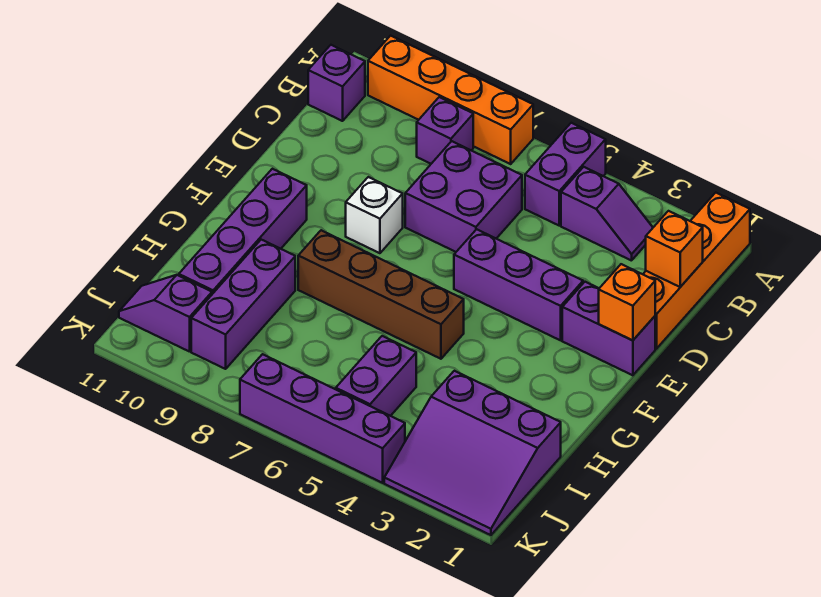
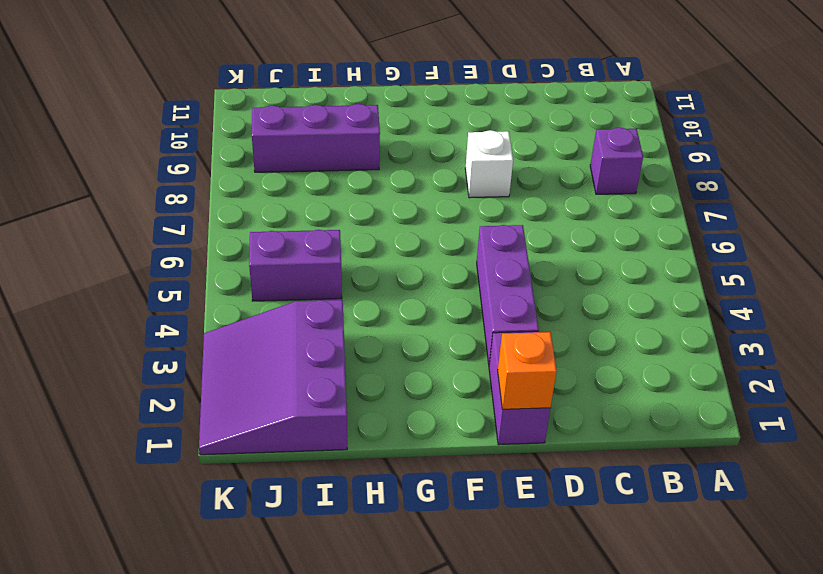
none -> orange 1x4 brick [643,193,750,349]
none -> purple 1x2 brick [525,123,606,225]
none -> orange 1x4 brick [368,36,533,164]

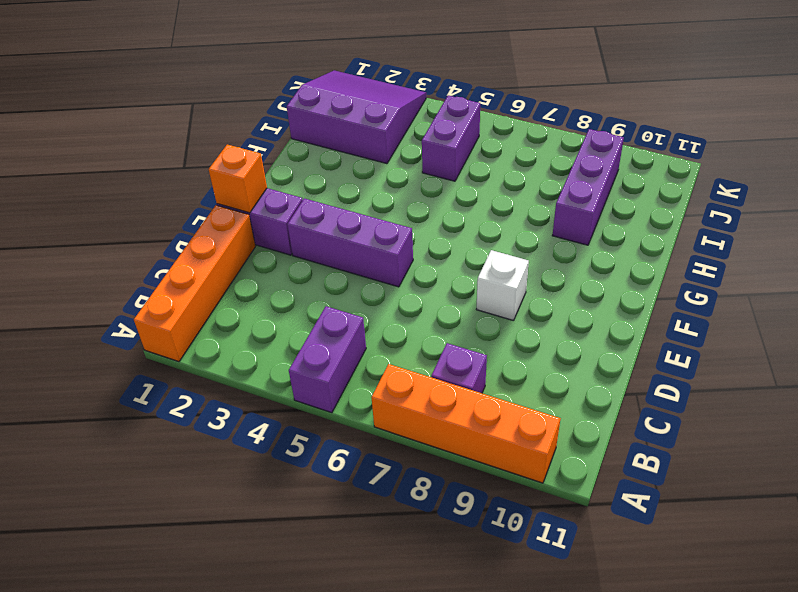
none -> purple 1x2 slope [561,167,653,261]
none -> purple 1x1 brick [308,45,365,121]
none -> purple 2x2 brick [405,141,522,252]

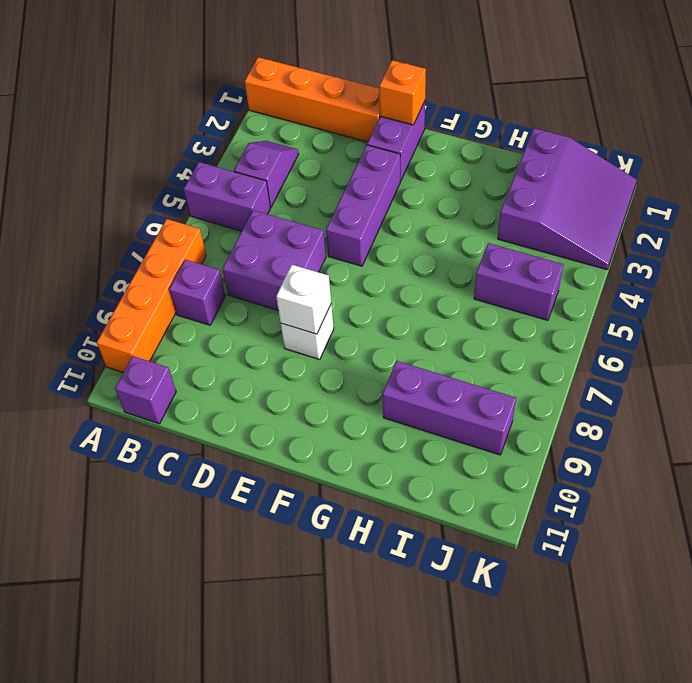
white 1x1 brick [276,265,331,334] -> none
none -> purple 1x4 brick [179,169,307,294]
none -> brown 1x4 brick [298,230,464,359]
none -> purple 1x2 slope [119,275,212,352]

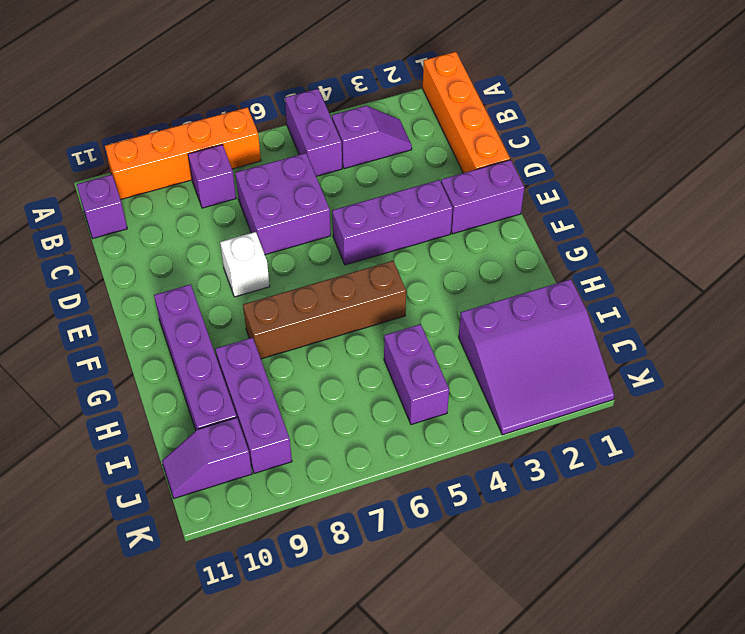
none -> purple 1x4 brick [240,354,405,483]
none -> orange 1x1 brick [646,211,703,287]
none -> orange 1x1 brick [599,264,655,341]

